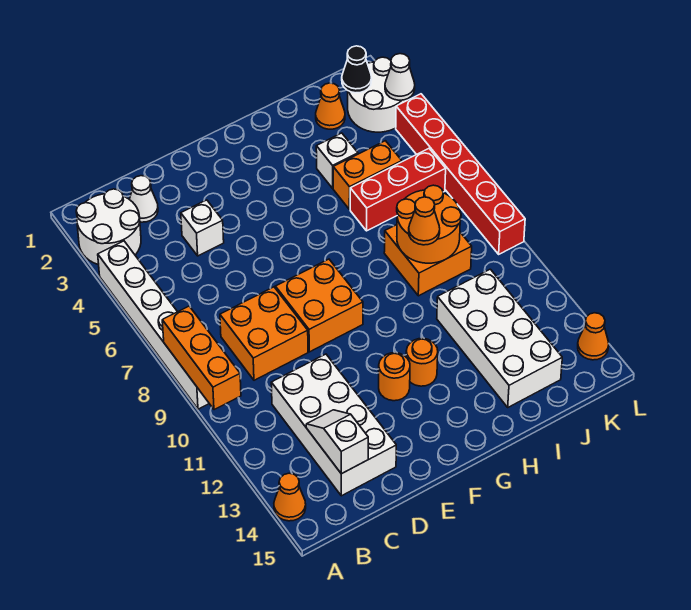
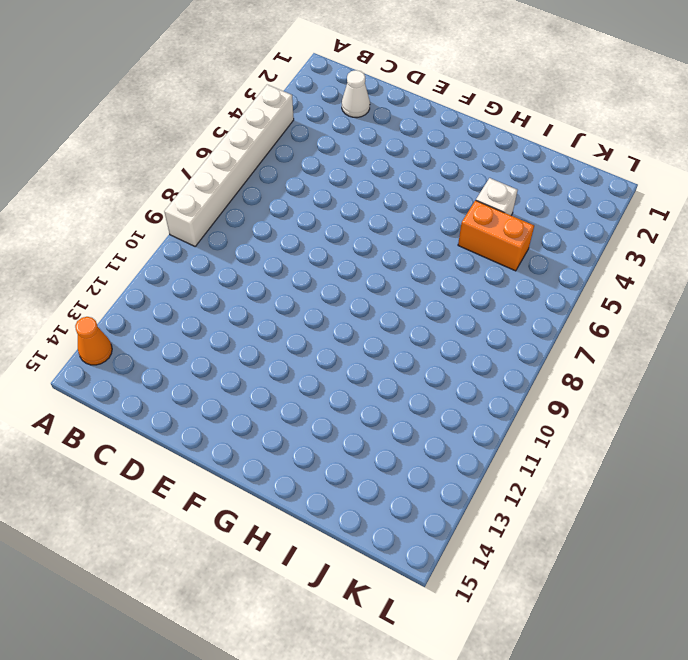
none -> white 2x2 round brick [76,189,141,265]
none -> orange 2x2 brick [220,287,308,380]
none -> white 2x4 brick [271,354,396,496]

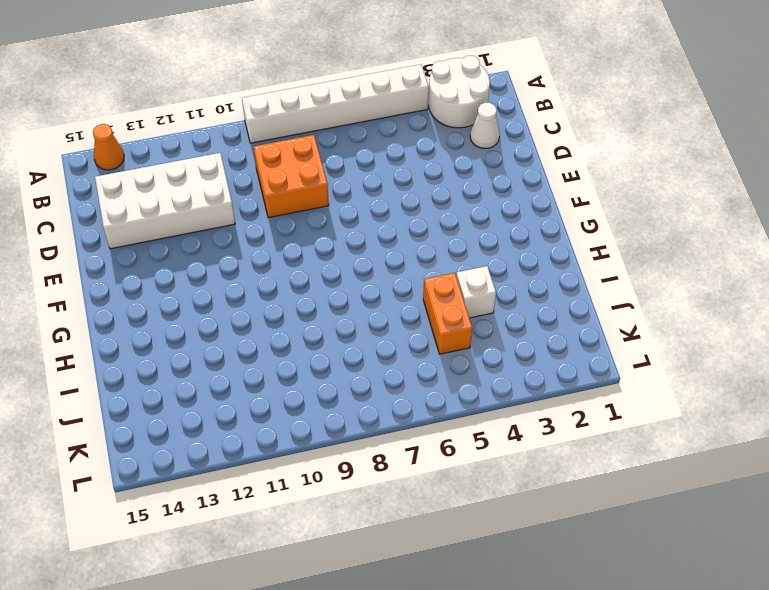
none -> white 1x1 brick [181,200,224,256]
none -> orange 2x2 brick [275,259,363,352]
none -> orange 1x1 round brick [379,353,410,401]

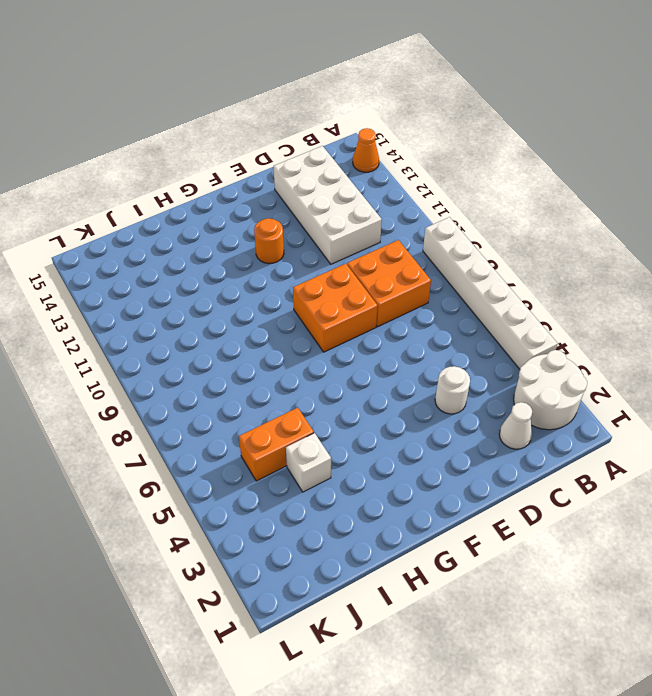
white 1x1 round brick [435,366,470,414] -> white 1x1 brick [181,200,224,256]
none -> orange 1x1 round brick [406,338,438,386]
none -> red 1x3 brick [350,149,446,231]
none -> orange 2x2 brick [384,225,472,296]

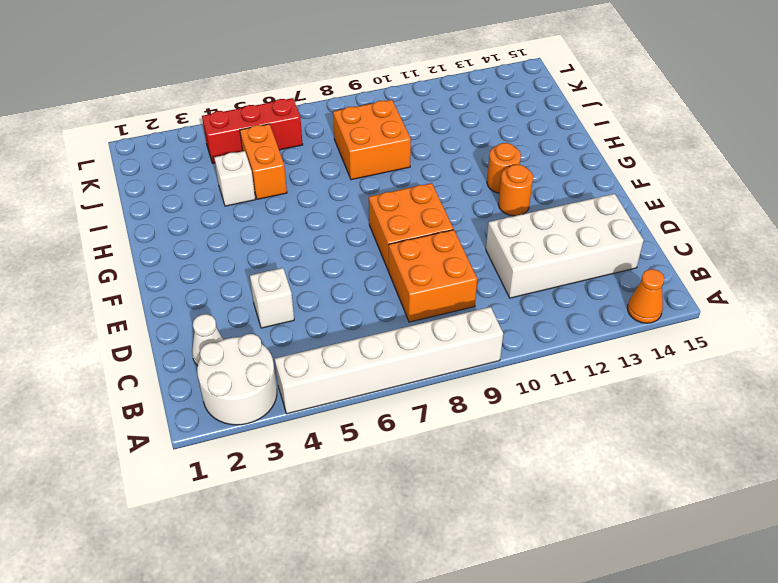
red 1x3 brick [202,98,303,163] -> red 1x3 brick turned to [350,149,446,231]
none -> white 2x4 brick [437,269,562,407]
none -> orange 1x1 cone [316,83,345,129]
none -> white 2x2 round brick [348,57,408,132]

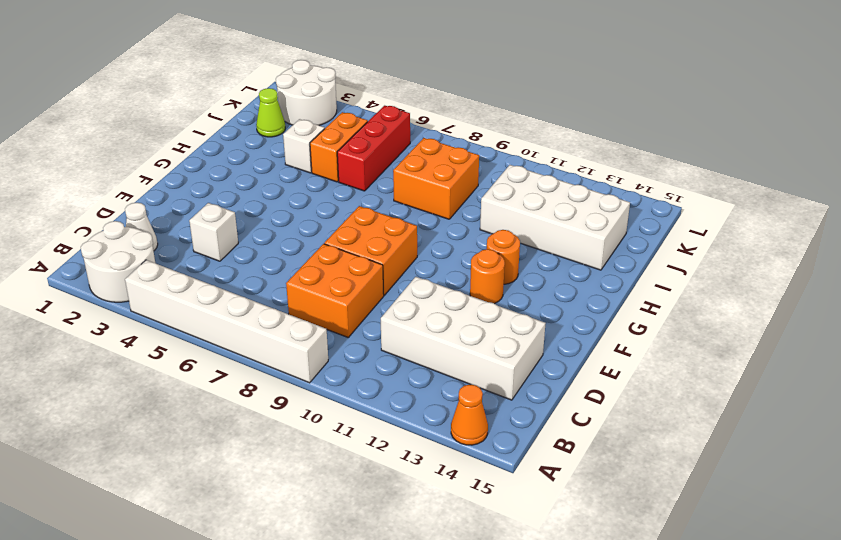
lime 1x1 cone [256,88,285,137] -> orange 1x1 cone [316,83,345,129]
none -> red 1x6 brick [396,94,525,254]
none -> orange 1x1 cone [578,313,609,360]
none -> orange 1x3 brick [162,306,241,410]

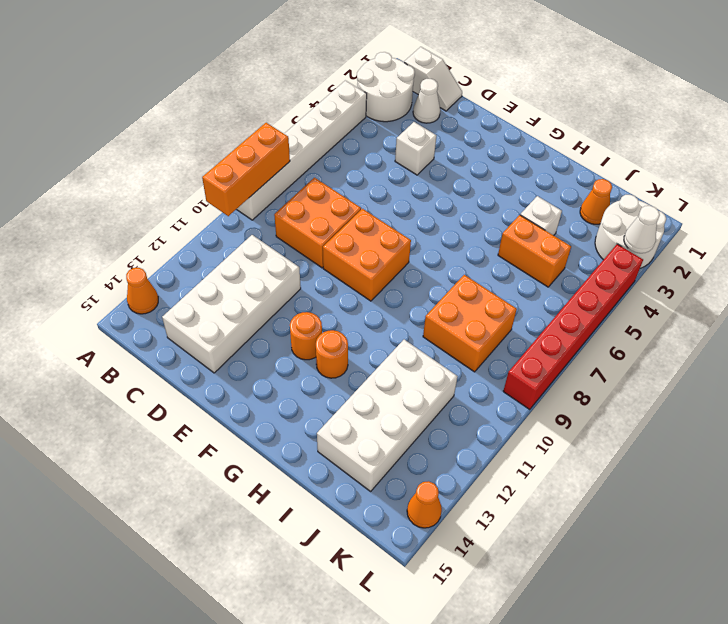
white 1x2 slope [404,47,462,111] -> white 1x2 slope turned to [306,410,368,474]
none -> red 1x3 brick [350,149,446,231]
none -> orange 2x2 round brick [397,185,461,263]
none -> black 1x1 cone [342,46,372,93]

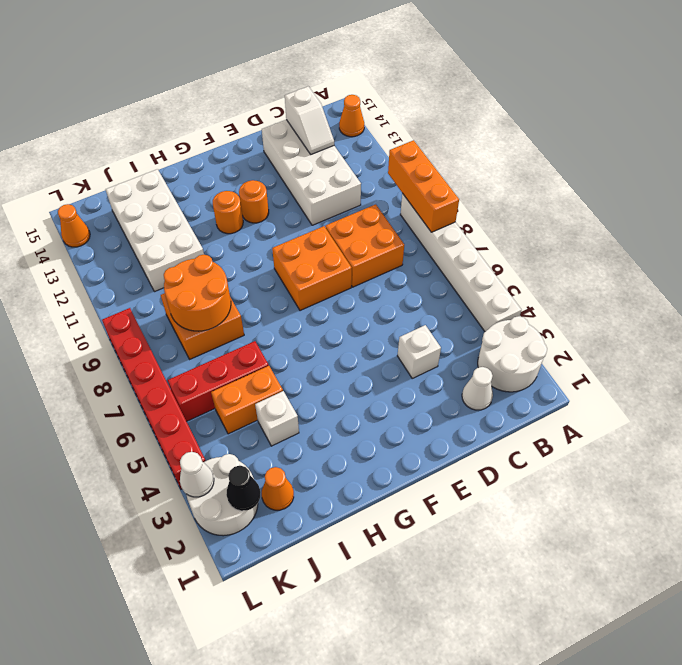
none -> orange 1x1 cone [409,197,440,245]

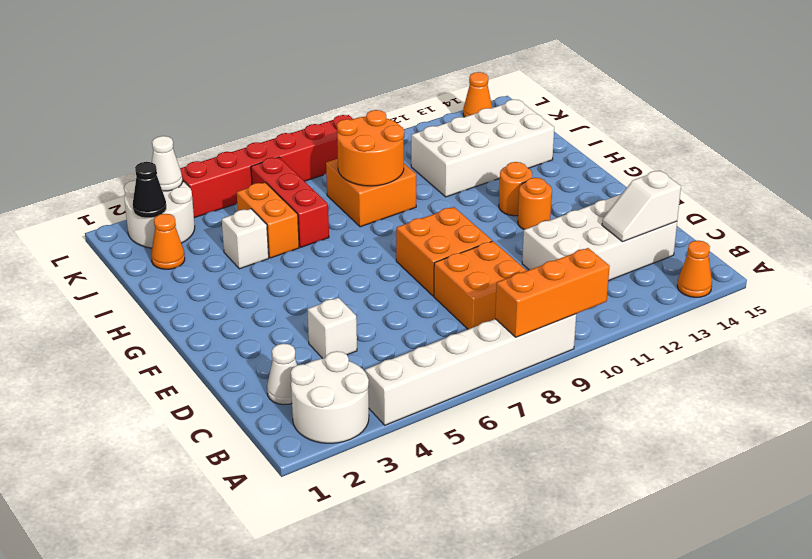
none -> orange 1x1 cone [409,197,440,245]

